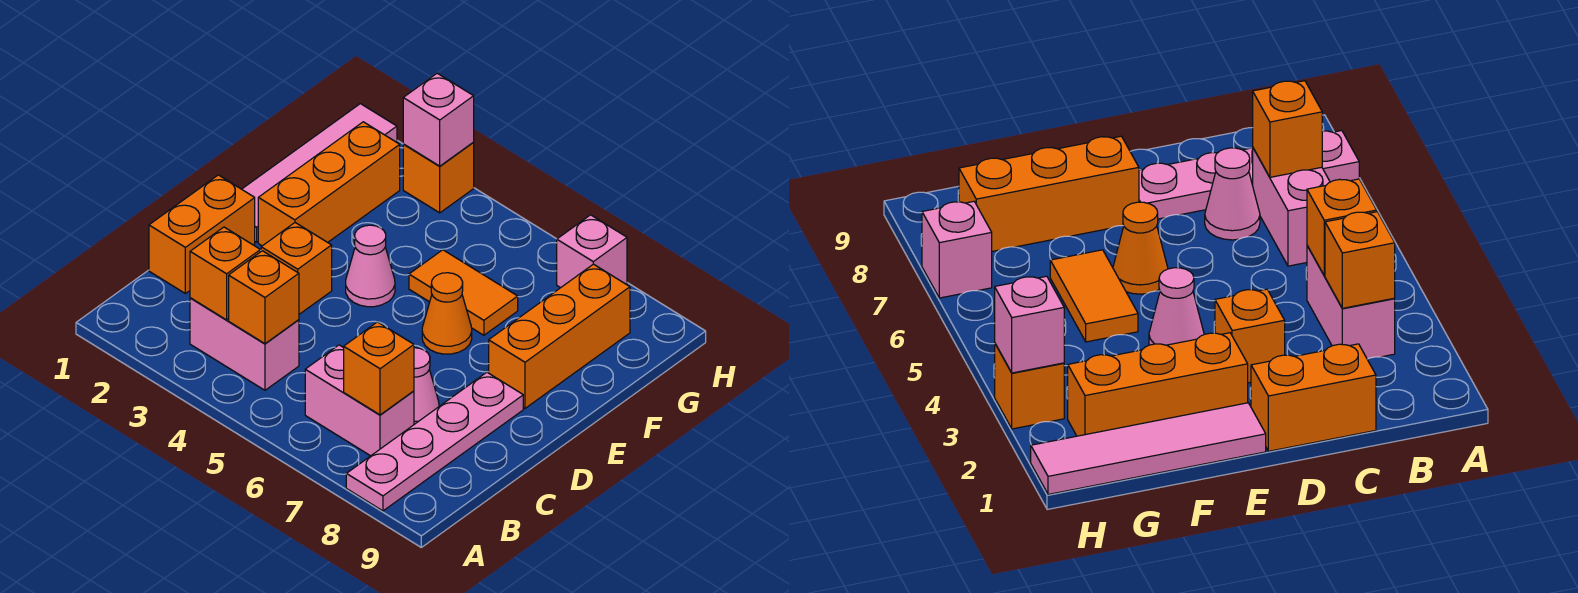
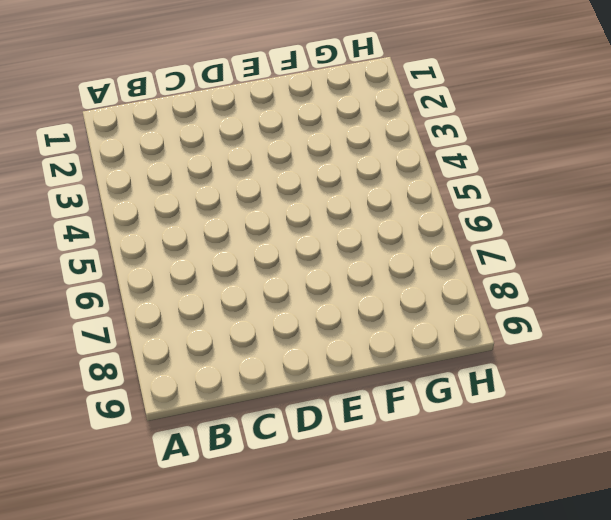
none -> pink 1x4 plate [346,372,523,511]
none -> pink 1x2 brick [190,298,299,390]
none -> pink 1x2 brick [305,345,414,456]

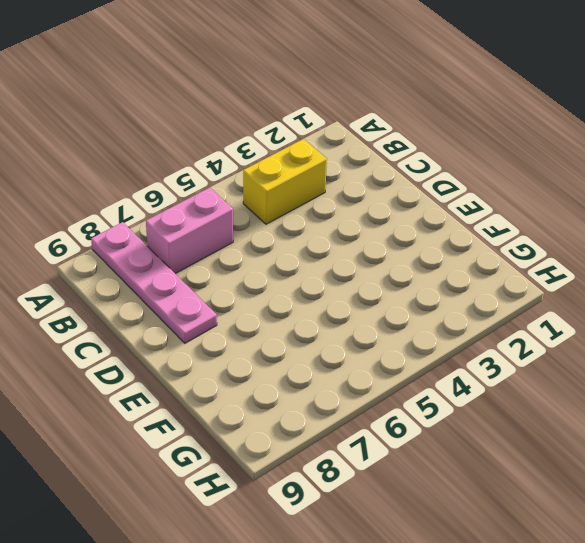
yellow 1x2 brick [243,139,327,224] -> pink 1x2 brick [190,298,299,390]
none -> orange 1x2 brick [149,175,255,293]
none -> pink 1x1 cone [414,348,439,424]
none -> orange 1x1 brick [261,223,332,314]

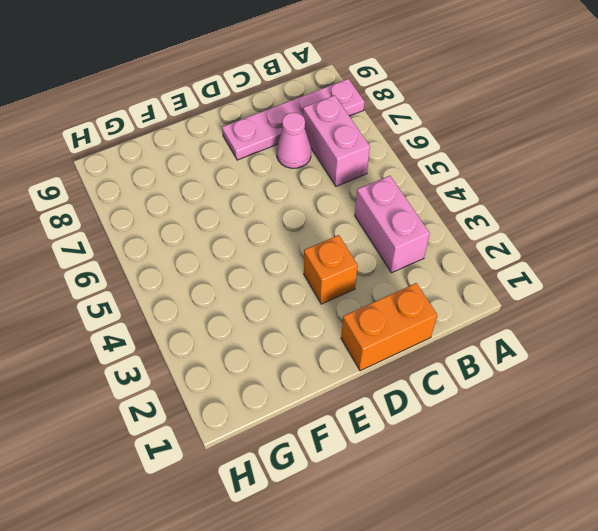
none -> pink 1x4 tile [242,104,397,242]
none -> orange 1x3 brick [258,122,400,246]
none -> pink 1x1 cone [346,225,395,307]

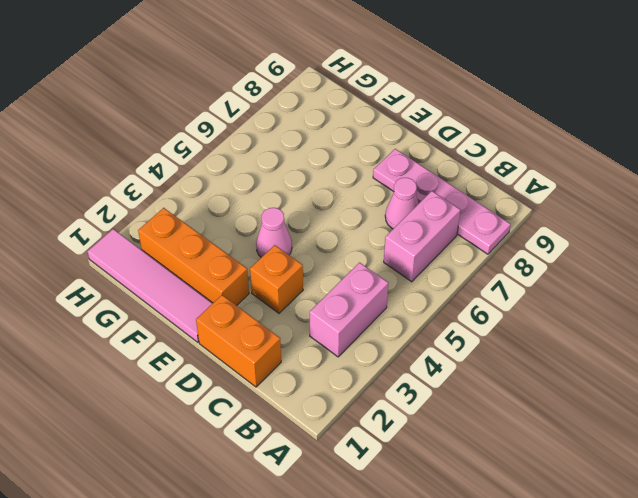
none -> orange 1x1 cone [422,273,472,354]
none -> orange 1x3 brick [489,264,630,408]
none -> orange 1x2 tile [409,250,518,335]

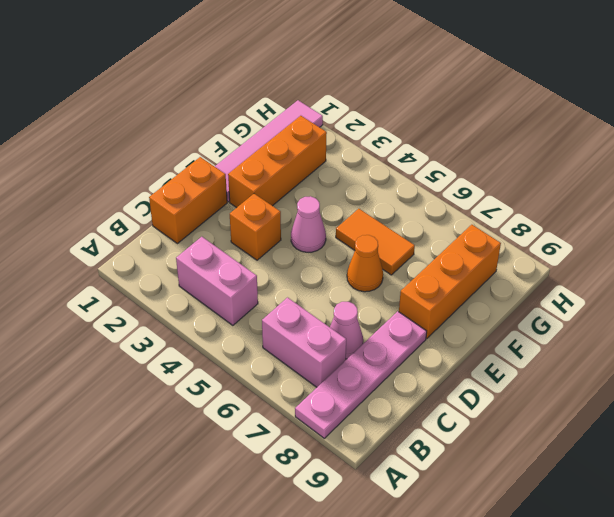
none -> orange 1x1 brick [403,143,474,213]
none -> pink 1x1 brick [557,215,627,288]
none -> orange 1x1 brick [190,227,260,320]

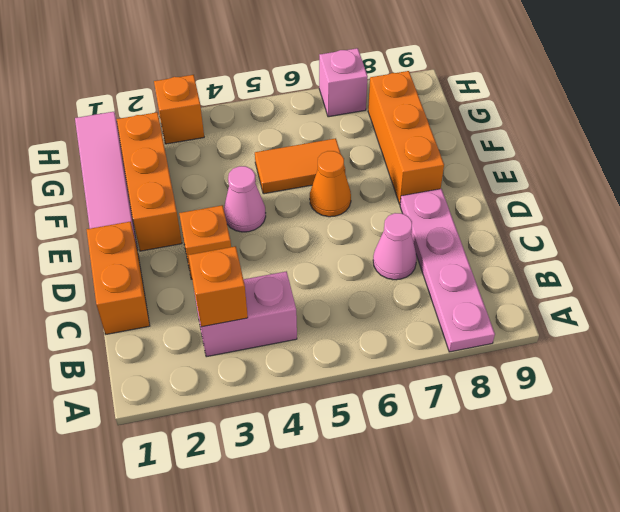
none -> pink 1x2 brick [305,345,414,456]
none -> orange 1x1 brick [229,251,299,344]
none -> orange 1x1 brick [344,322,414,415]

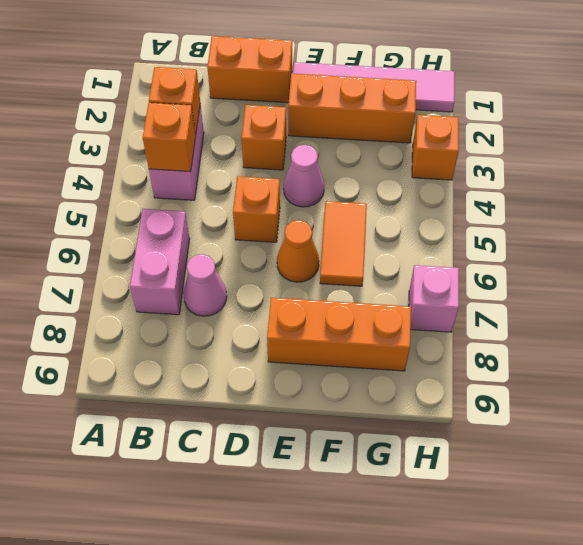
orange 1x1 brick [233,176,280,242] -> orange 1x1 brick moved to [344,322,414,415]
none -> pink 1x4 plate [346,372,523,511]
none -> pink 1x1 brick [403,73,474,166]

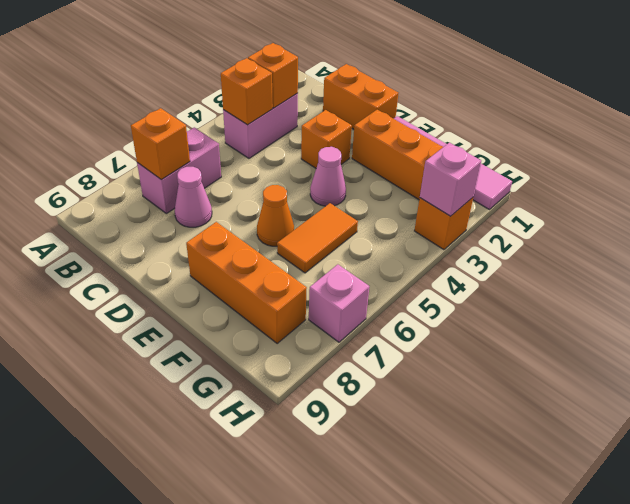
none -> pink 1x4 plate [346,372,523,511]

